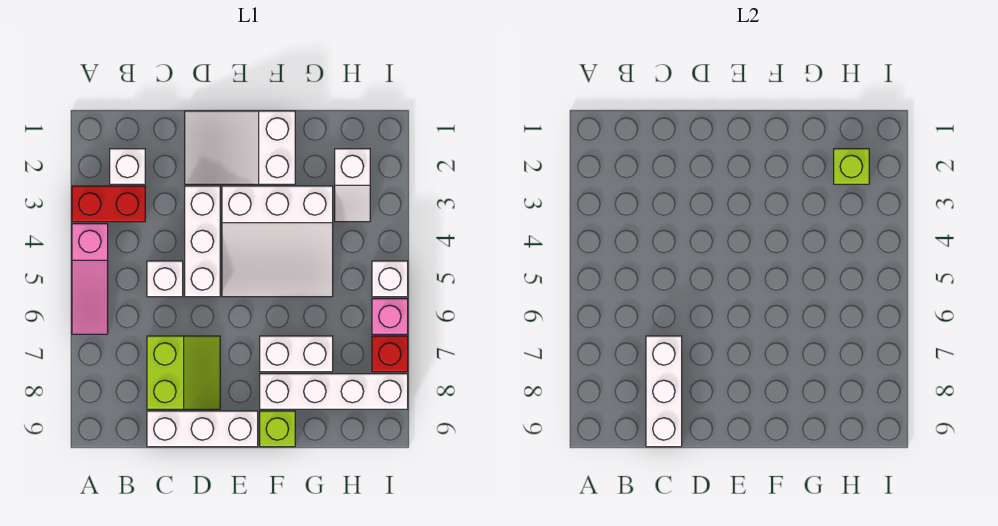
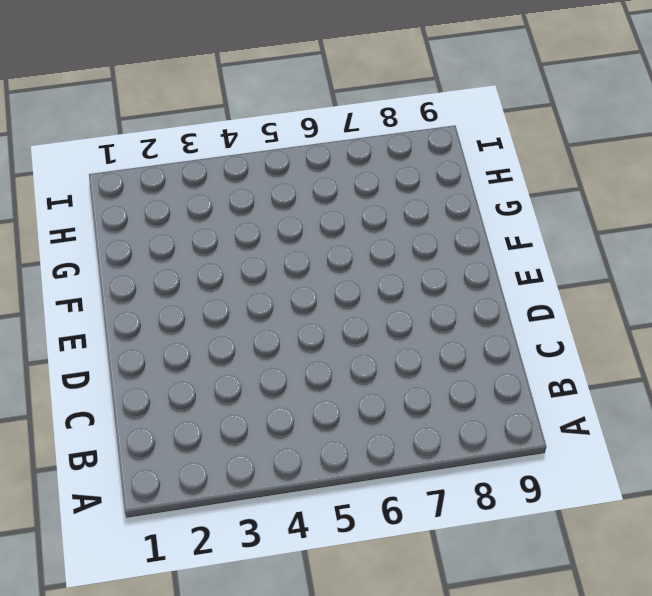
none -> red 1x2 brick [72,186,145,222]
none -> pink 1x3 slope [72,224,108,334]
none -> white 1x1 brick [110,149,145,184]

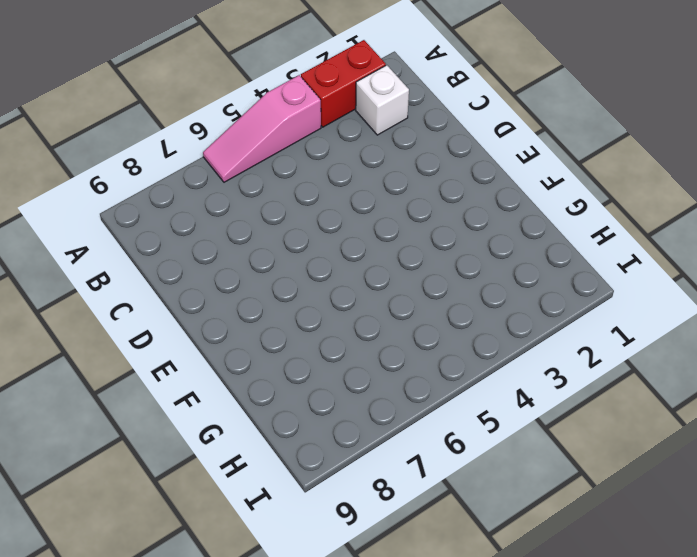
red 1x2 brick [301,40,386,127] -> red 1x2 brick turned to [72,186,145,222]
none -> white 1x1 brick [147,261,183,297]
none -> lime 2x2 slope [147,336,220,409]
none -> white 1x3 brick [147,411,258,447]

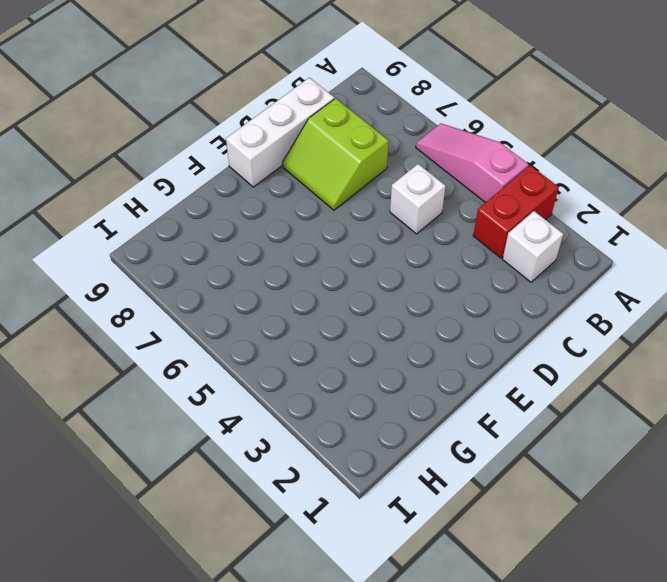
none -> white 2x3 slope [185,111,295,184]
none -> white 1x3 brick [185,186,220,297]
none -> white 3x3 slope [222,186,333,297]

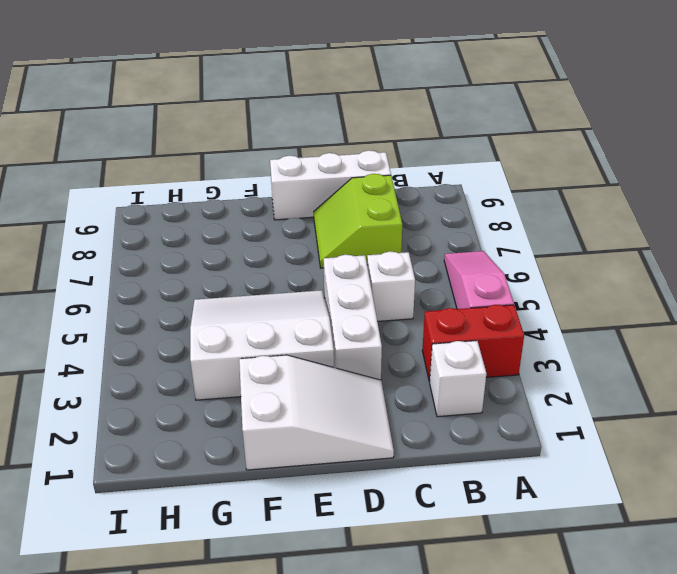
none -> white 1x2 brick [260,336,333,372]
none -> white 1x4 brick [260,374,408,409]
none -> lime 1x1 brick [260,411,295,447]

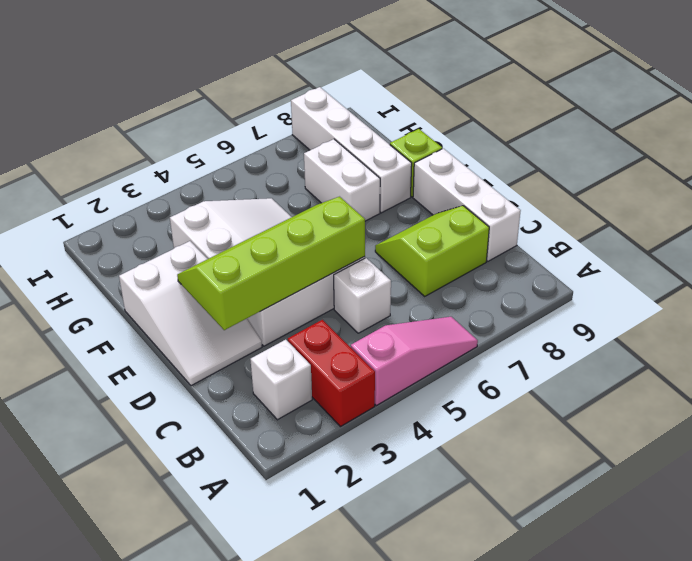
lime 2x4 slope [177,197,365,330] -> none
none -> white 1x2 slope [335,149,370,222]
none -> white 1x1 brick [372,261,408,297]
none -> pink 1x1 brick [372,299,408,334]

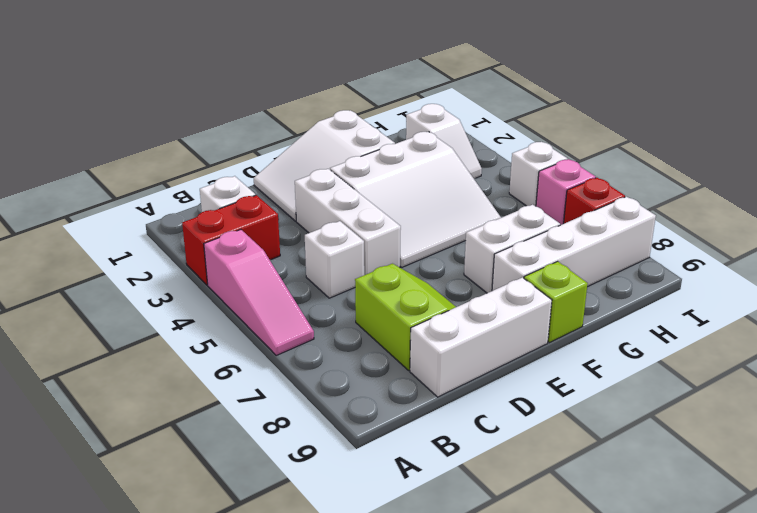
none -> white 1x3 brick [646,336,682,447]
none -> lime 1x1 brick [834,149,869,184]

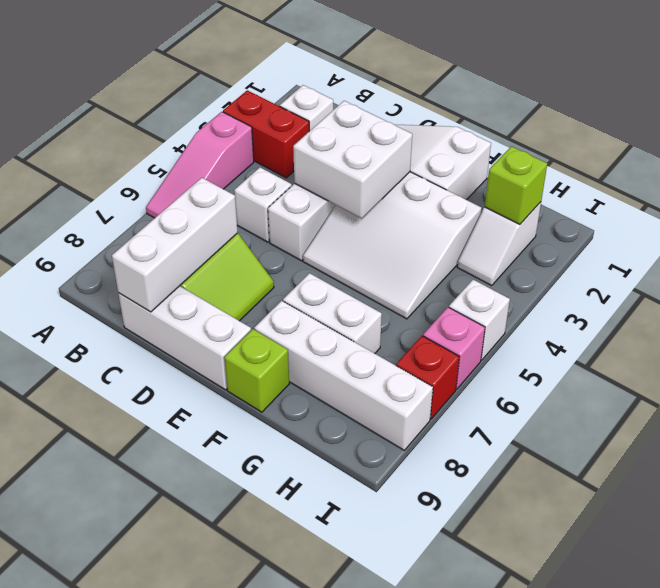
white 2x2 brick [293,101,412,219] -> none

